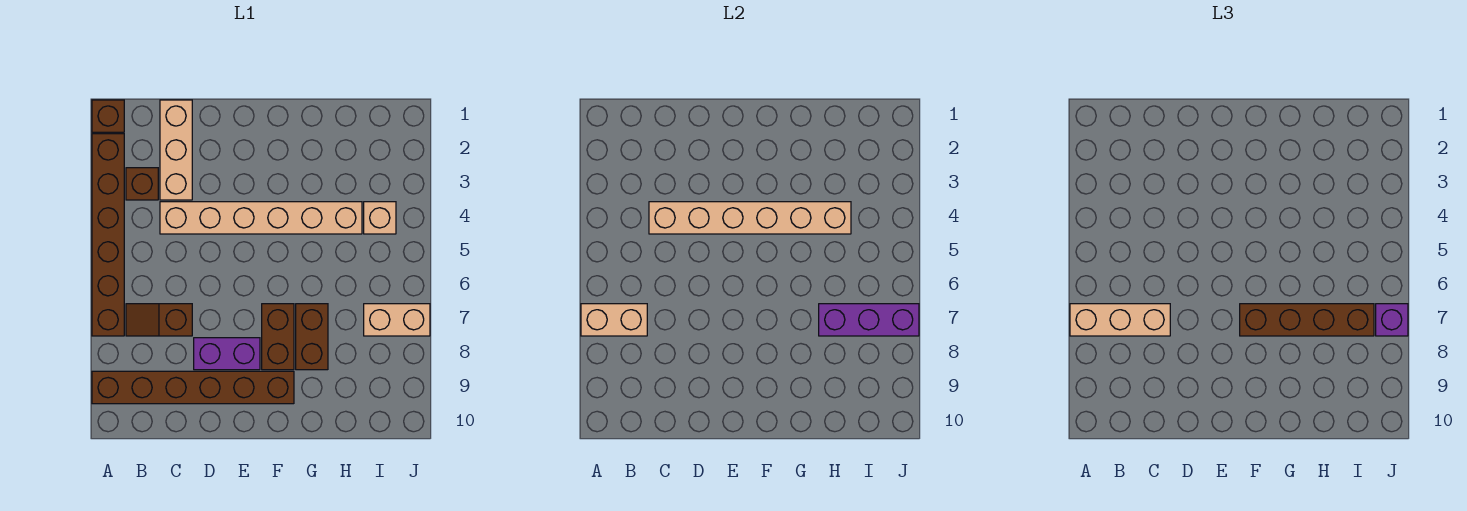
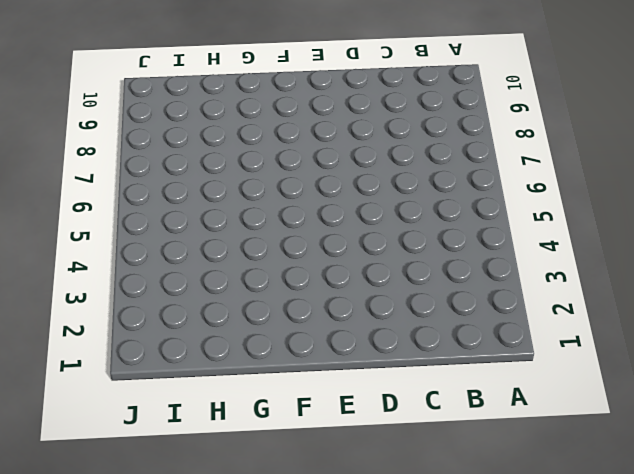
none -> brown 1x1 brick [92,100,124,132]
none -> brown 1x6 brick [92,134,124,336]
none -> brown 1x6 brick [92,371,294,404]

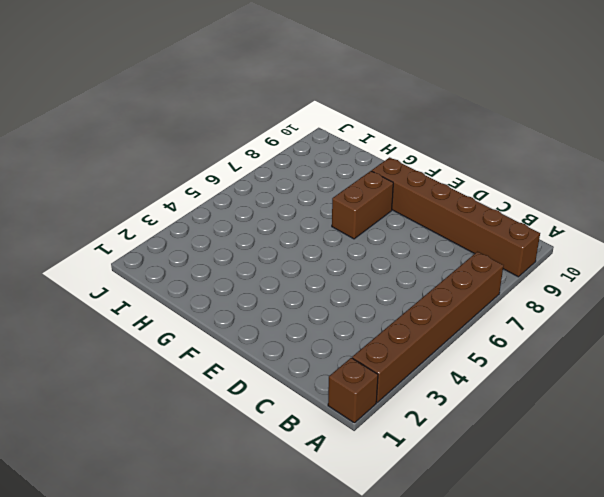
none -> brown 1x1 brick [126,168,158,200]
none -> brown 1x2 slope [126,304,192,336]
none -> tan 1x3 brick [160,100,192,200]

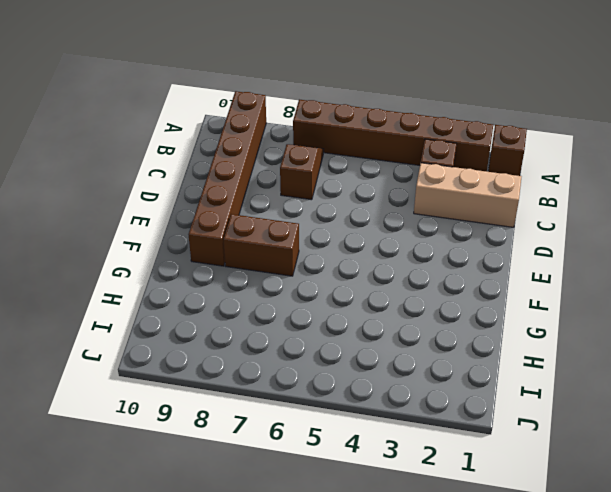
none -> tan 1x6 brick [160,202,362,234]
none -> purple 1x2 brick [194,338,260,370]
none -> brown 1x2 brick [296,304,328,370]

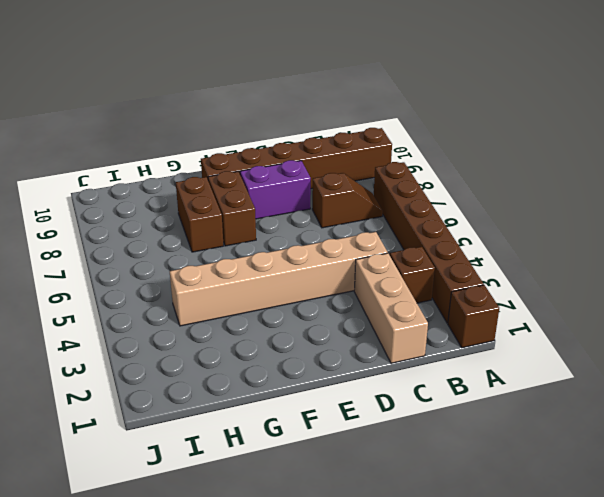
none -> tan 1x1 brick [364,202,396,234]
none -> tan 1x2 brick [364,304,430,336]
none -> tan 1x2 brick [581,304,647,336]

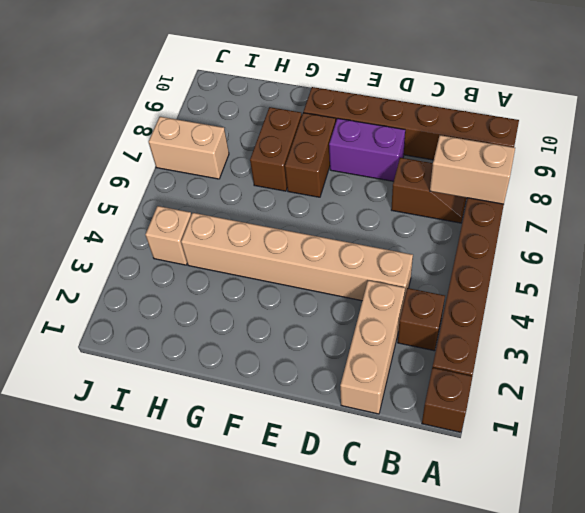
none -> tan 1x6 brick [649,202,851,234]
none -> purple 1x3 brick [819,304,919,336]
none -> tan 1x3 brick [1070,304,1170,336]

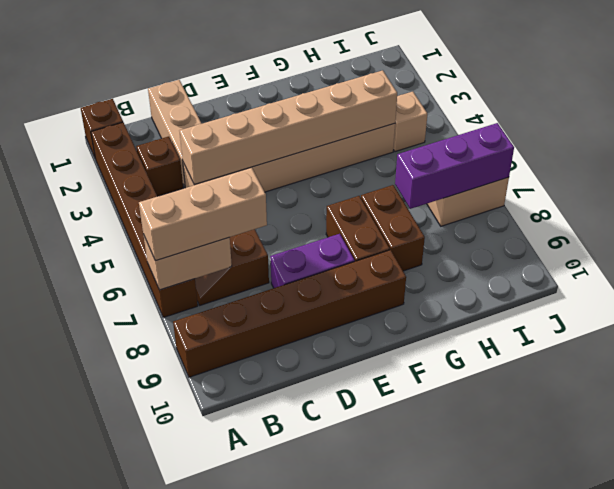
none -> brown 1x4 brick [1240,304,1374,336]
none -> purple 1x1 brick [1376,304,1408,336]

